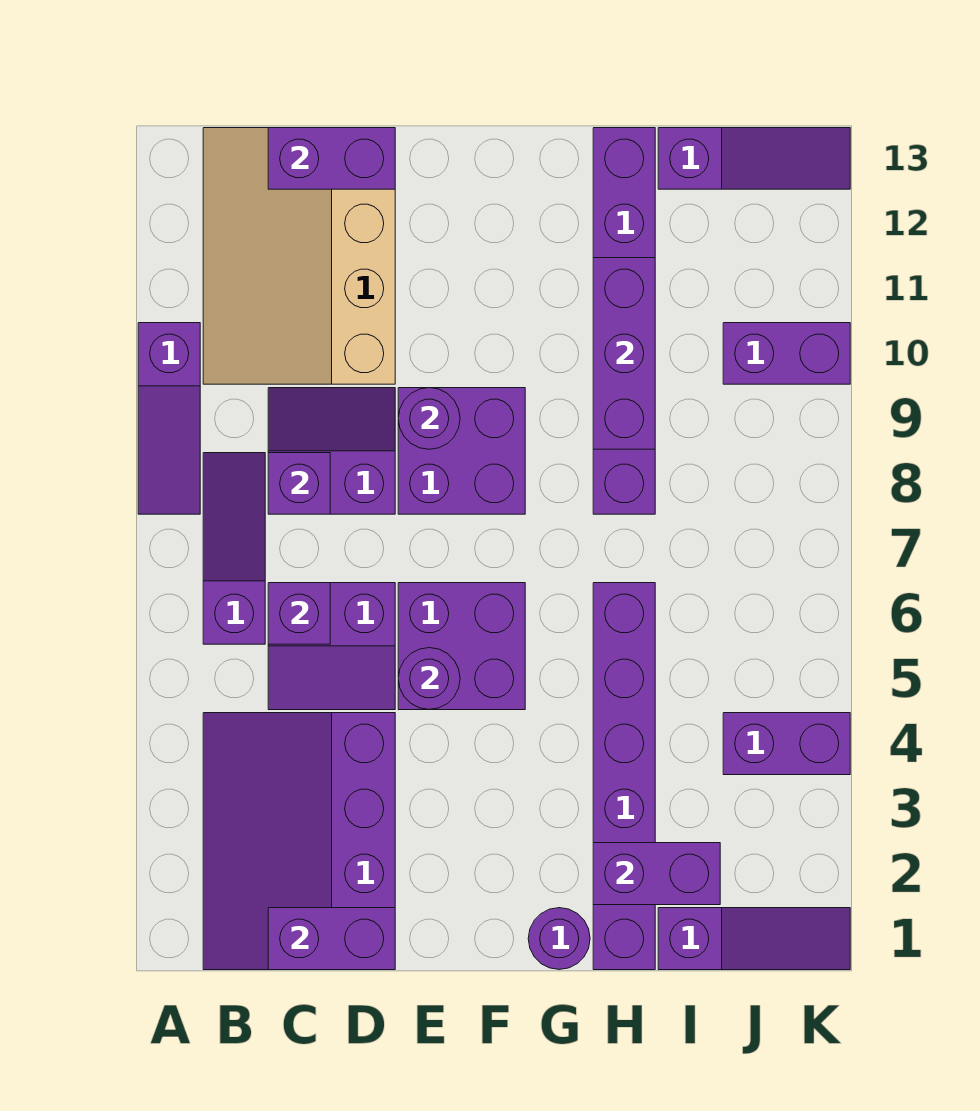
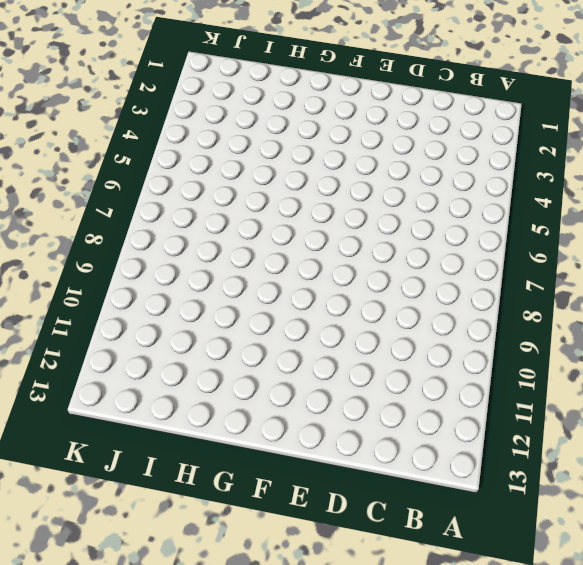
none -> purple 1x3 slope [138,323,200,514]
none -> purple 3x4 slope [203,713,395,970]
none -> purple 1x3 slope [203,453,265,644]

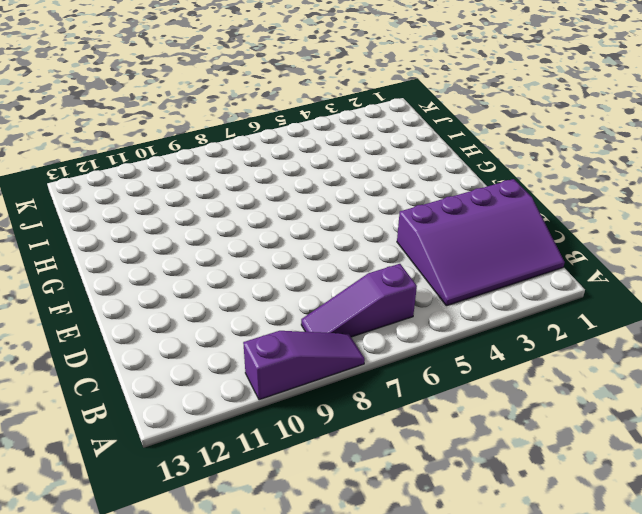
none -> tan 3x4 slope [203,128,395,384]
none -> purple 2x2 slope [268,583,395,710]
none -> purple 2x2 slope [268,388,395,514]

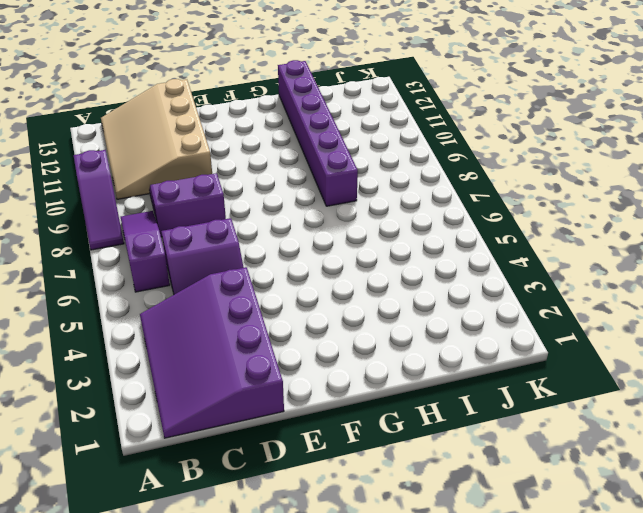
none -> purple 2x2 brick [398,583,525,710]
none -> purple 2x2 brick [398,388,525,514]
none -> purple 1x1 round brick [528,908,590,970]

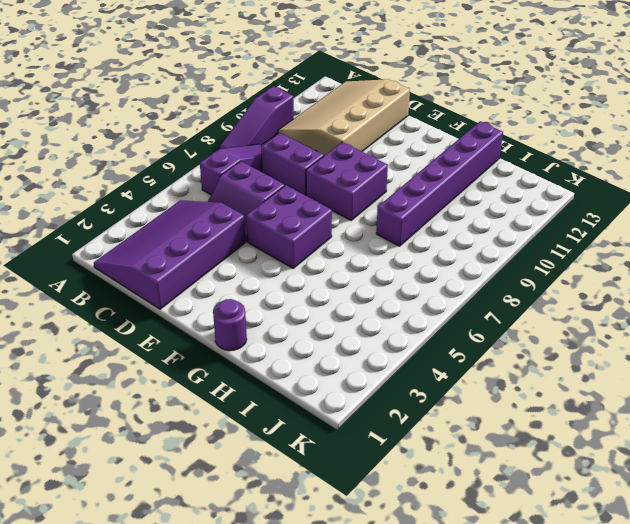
none -> purple 1x6 brick [593,583,655,970]
none -> purple 1x3 slope [658,908,850,970]
none -> purple 1x3 slope [658,128,850,189]

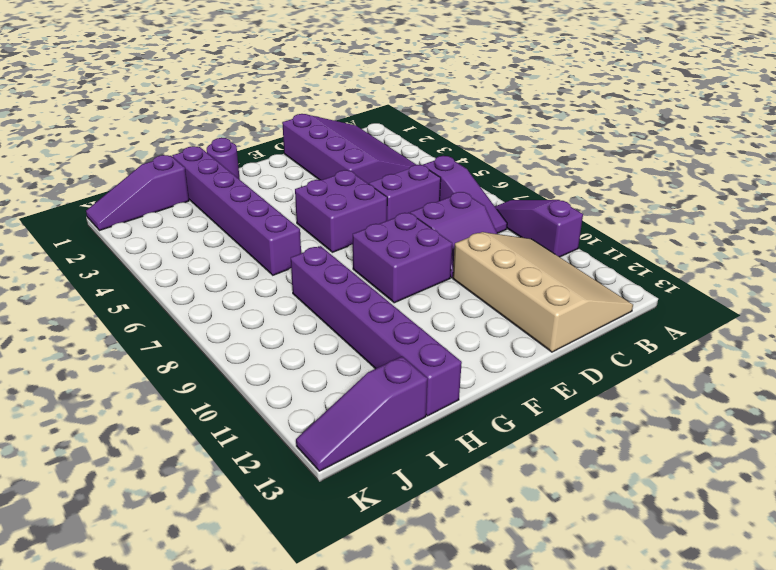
none -> purple 1x2 brick [723,713,850,775]
none -> purple 1x2 brick [723,323,850,384]
none -> purple 1x2 brick [268,908,395,970]

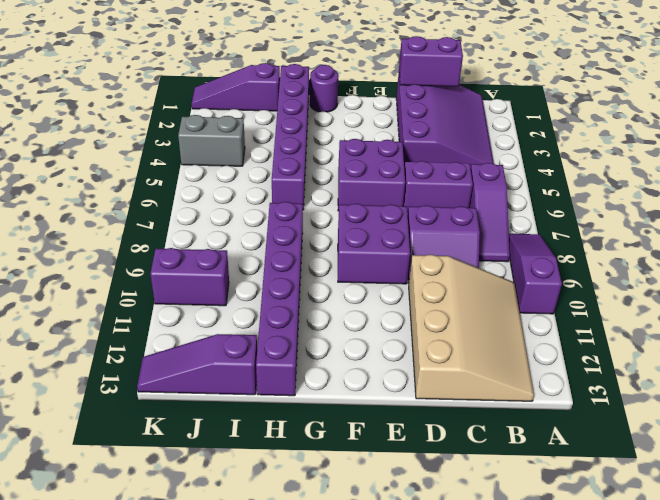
grey 1x2 brick [178,115,245,166] -> purple 1x2 brick [723,713,850,775]
none -> purple 1x1 brick [268,583,330,644]
none -> purple 1x1 brick [268,453,330,514]
none -> purple 1x2 brick [268,128,395,189]

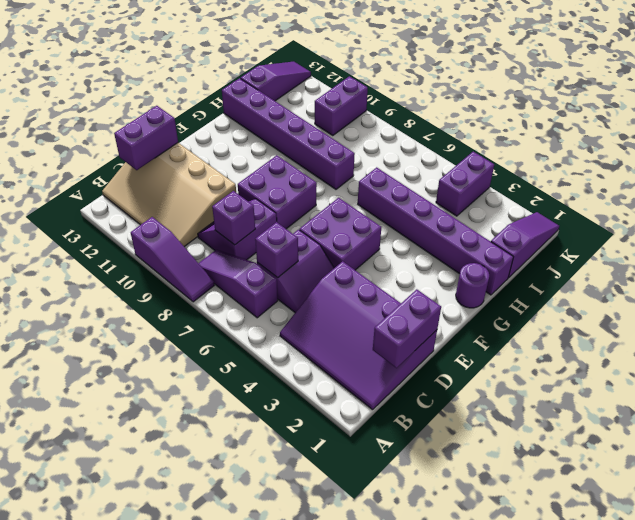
none -> purple 1x1 round brick [398,648,460,709]
none -> purple 1x1 round brick [398,388,460,449]
none -> purple 1x2 brick [593,843,720,905]

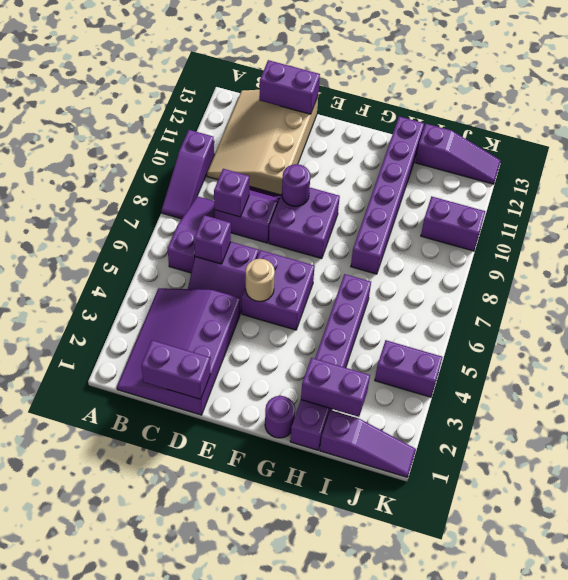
tan 1x1 round brick [246,259,275,301] -> purple 1x1 round brick [398,648,460,709]
none -> purple 1x3 brick [593,258,655,449]

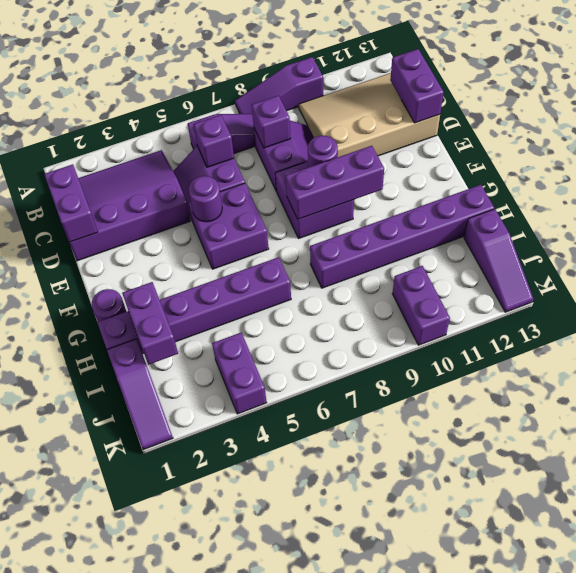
purple 1x3 brick [285,146,384,219] -> purple 1x3 brick moved to [593,258,655,449]

